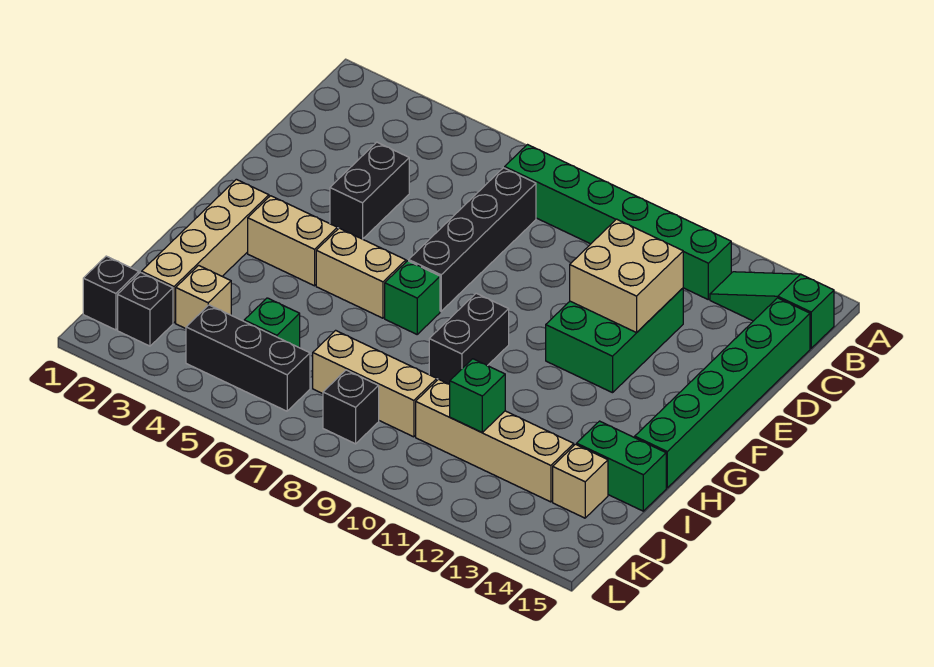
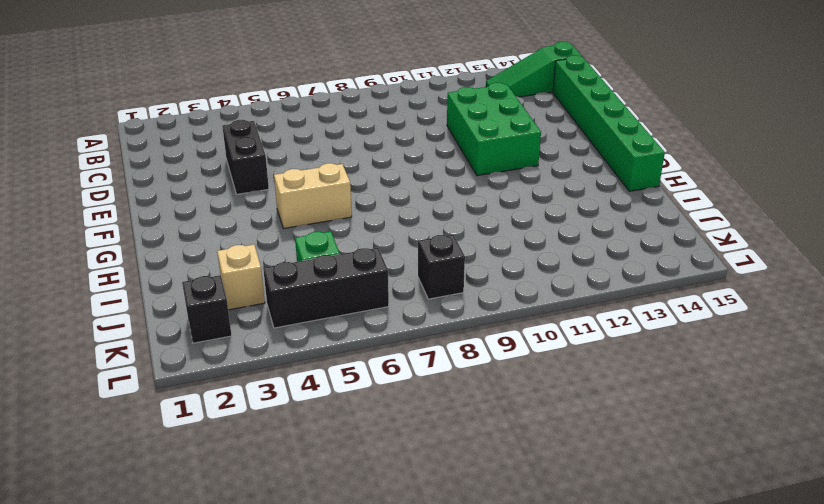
none -> green 1x6 brick [505,145,731,299]
none -> black 1x4 brick [409,168,536,311]
none -> tan 1x4 brick [142,179,269,323]

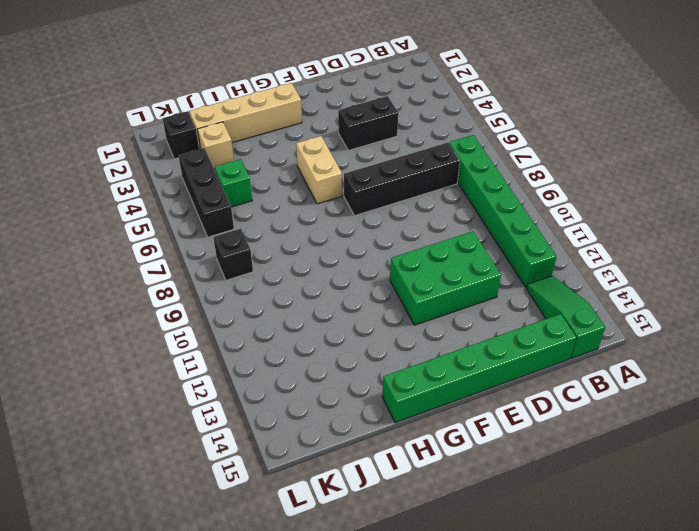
none -> tan 1x2 brick [248,196,337,286]
none -> green 1x1 brick [385,261,440,334]
none -> black 1x2 brick [429,293,509,384]

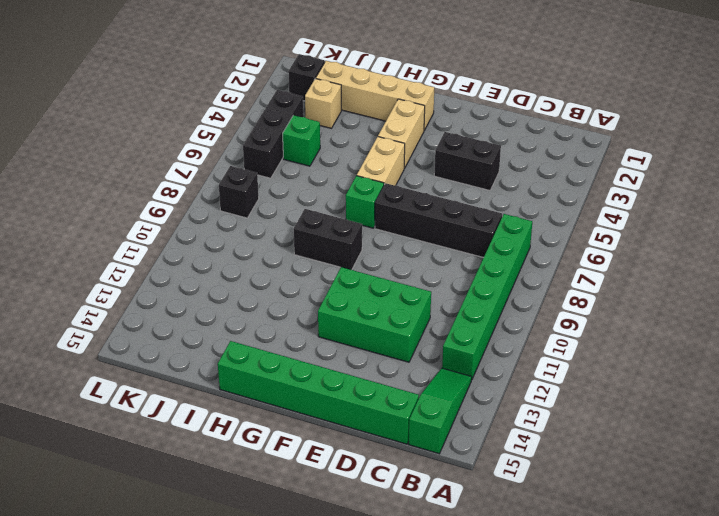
none -> green 1x2 brick [577,421,666,511]
none -> tan 1x3 brick [313,330,437,437]
none -> tan 1x4 brick [416,379,574,502]

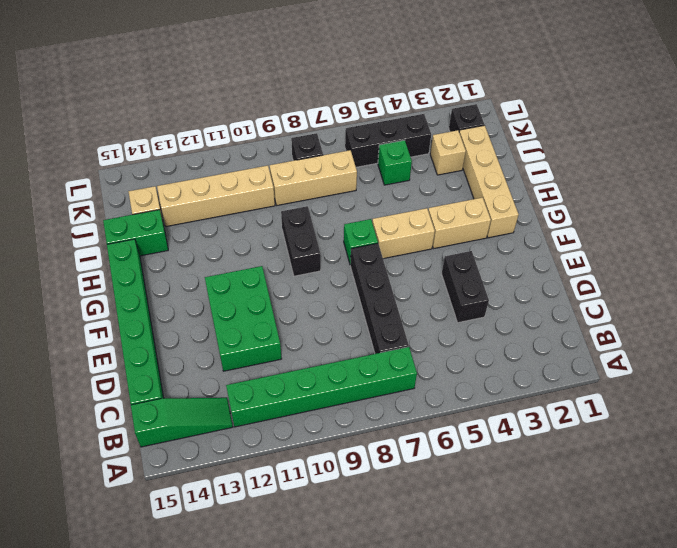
none -> black 1x1 brick [83,256,139,330]
none -> tan 2x2 brick [570,219,683,333]
none -> green 1x1 brick [450,359,505,432]

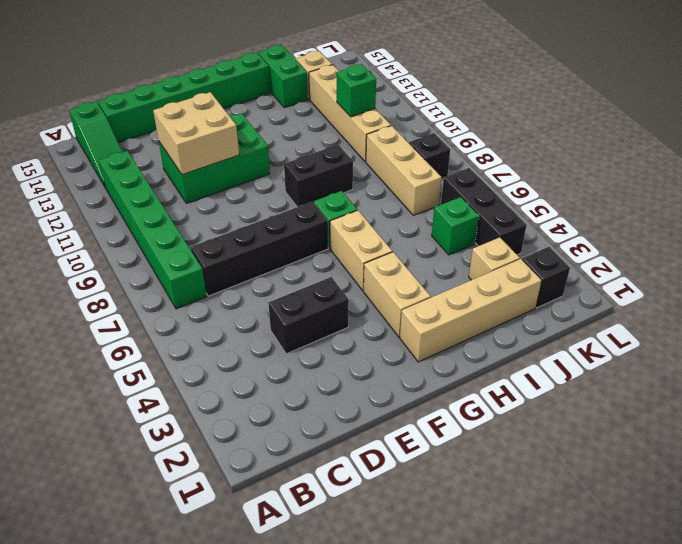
none -> black 1x1 brick [83,256,139,330]

